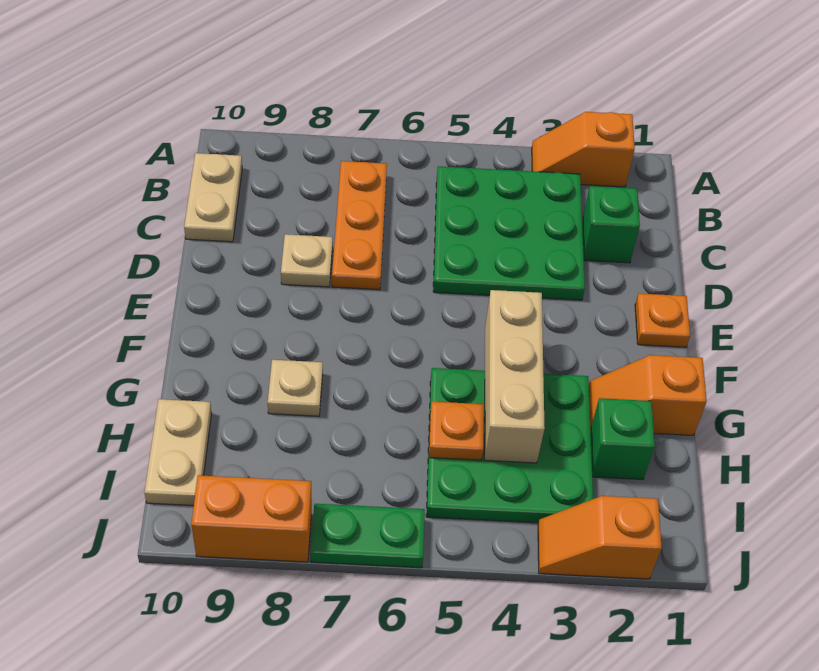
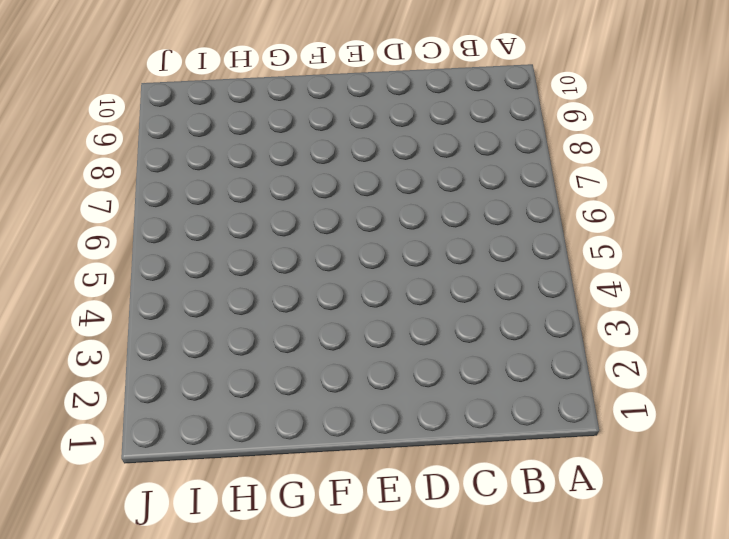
none -> orange 1x2 slope [532,112,635,187]
none -> green 3x3 plate [433,166,585,300]
none -> orange 1x3 plate [332,161,387,290]

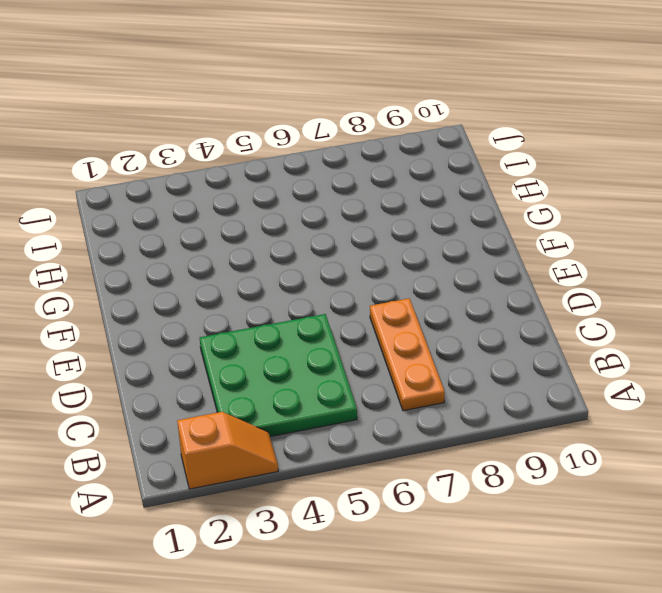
none -> tan 1x2 plate [184,153,242,242]
none -> green 1x1 brick [582,186,640,263]
none -> tan 1x1 plate [281,234,333,287]

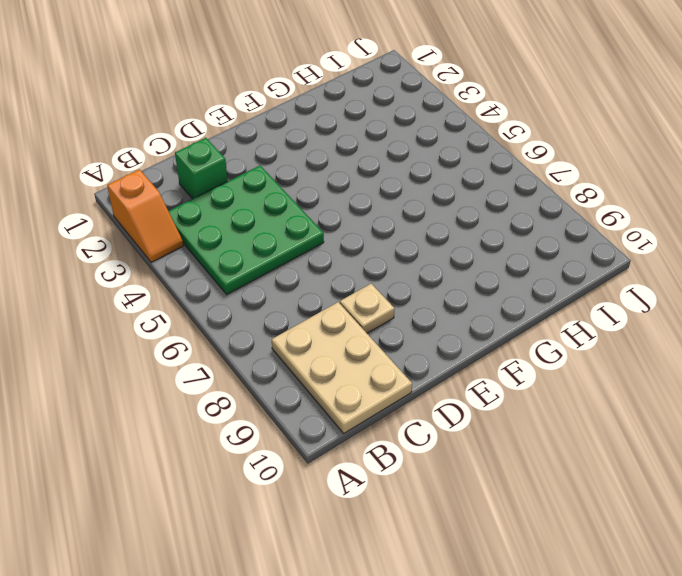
tan 2x3 plate [272,302,412,433] -> tan 1x2 plate [184,153,242,242]
none -> orange 1x3 plate [332,161,387,290]
none -> orange 1x1 plate [635,294,690,347]
none -> orange 1x2 slope [589,355,707,436]

